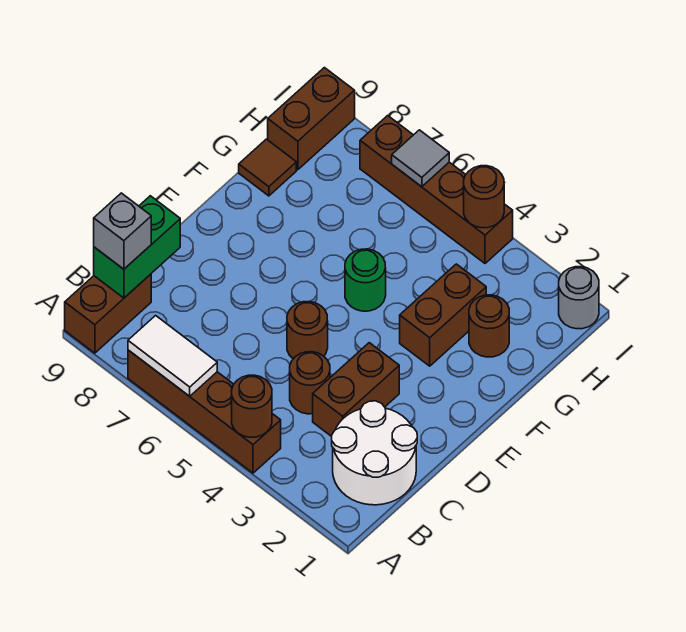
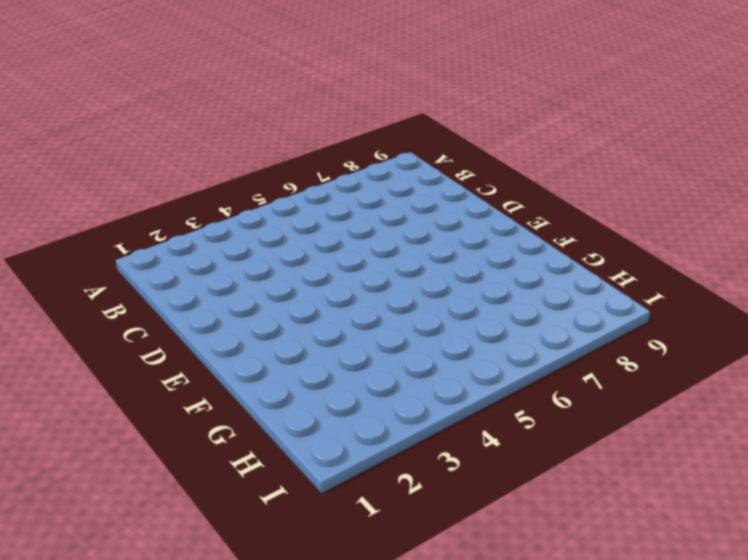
none -> brown 1x4 brick [128,350,281,473]
none -> brown 1x2 brick [65,274,151,353]
none -> white 2x2 round brick [332,401,417,505]

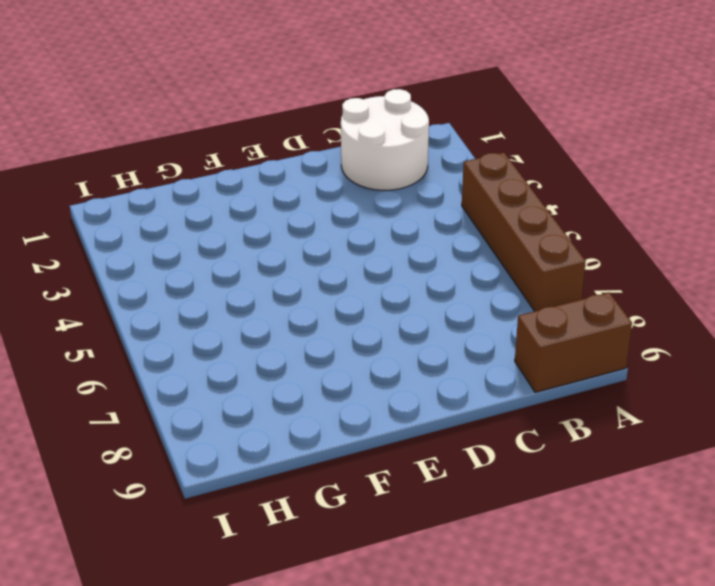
none -> brown 1x2 brick [313,343,399,437]
none -> brown 1x1 round brick [290,352,330,414]
none -> brown 1x1 round brick [287,302,328,359]

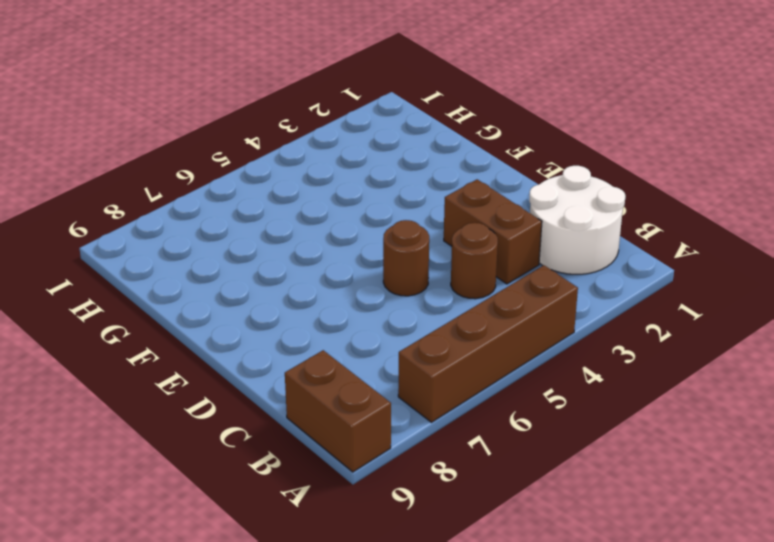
none -> brown 1x2 brick [400,264,486,366]
none -> green 1x1 round brick [345,249,386,311]
none -> brown 1x1 round brick [469,295,509,357]

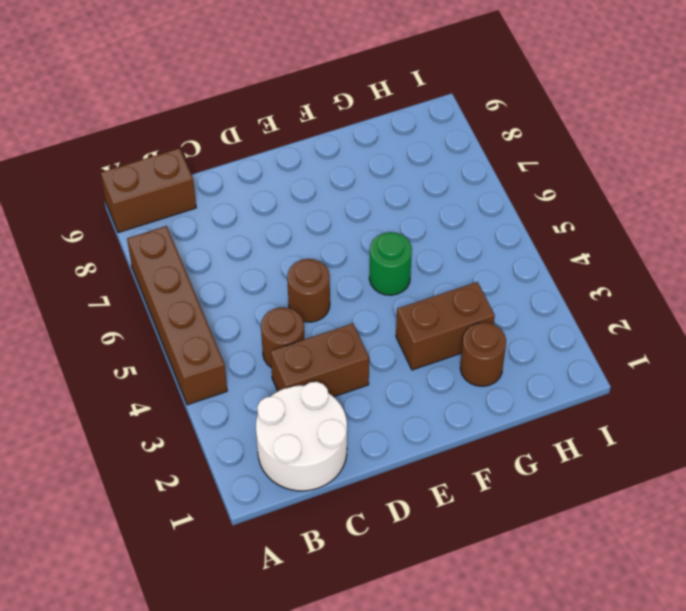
none -> brown 1x1 tile [239,139,296,196]
none -> brown 1x2 brick [268,68,355,170]
none -> grey 1x1 round brick [559,267,599,329]

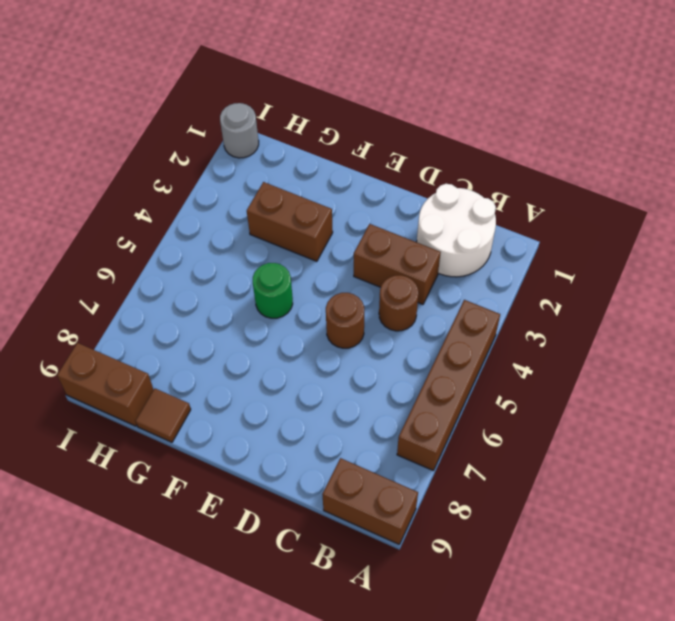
none -> brown 1x1 round brick [469,295,509,357]
none -> brown 1x4 brick [360,116,513,263]
none -> brown 1x1 round brick [232,375,272,437]

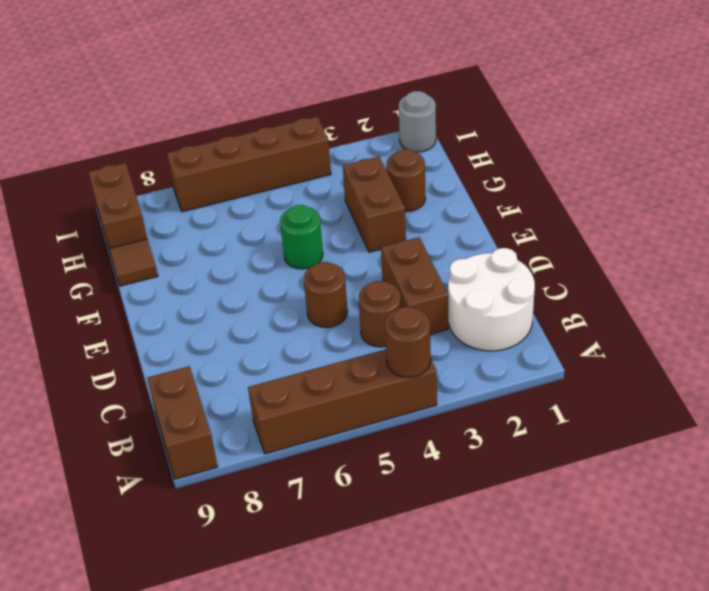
none -> white 1x2 tile [128,316,217,396]
none -> green 1x2 brick [94,196,180,298]
none -> brown 1x1 round brick [464,166,504,228]

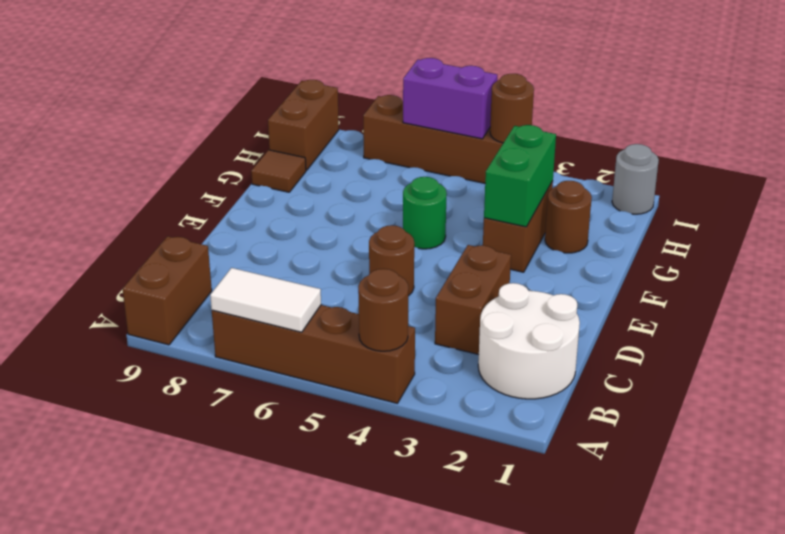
green 1x2 brick [484,125,556,227] -> green 1x2 brick moved to [94,196,180,298]
purple 1x2 brick [403,58,497,139] -> grey 1x1 tile [392,130,449,187]
none -> brown 1x1 round brick [290,352,330,414]
none -> grey 1x1 brick [94,193,151,269]

